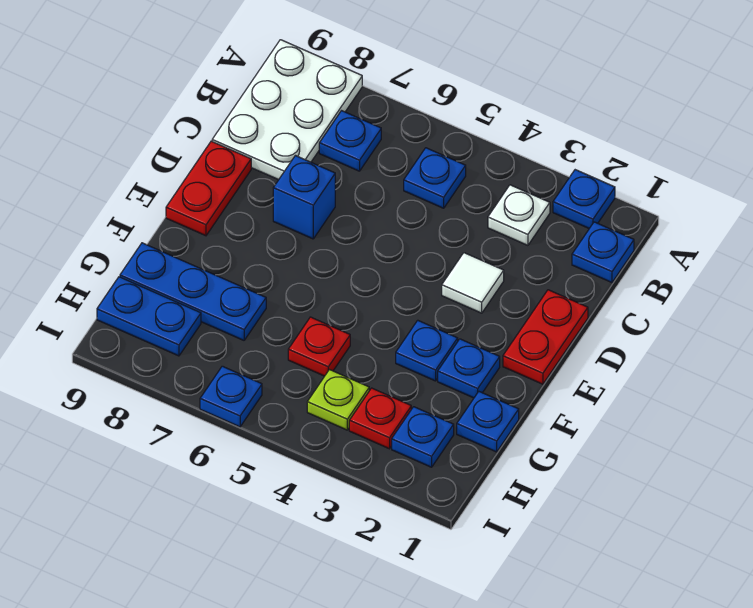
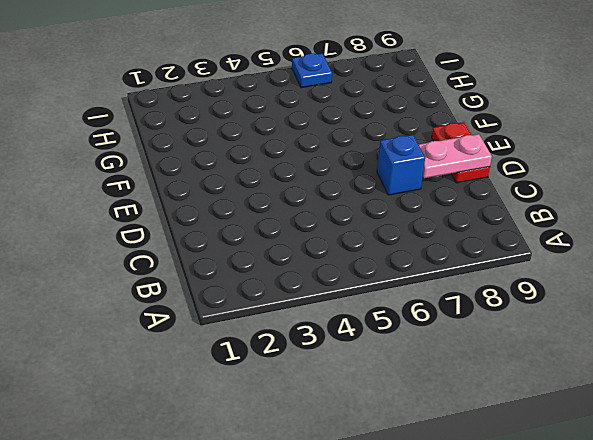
pink 1x2 plate [419,134,492,178] -> none
none -> blue 1x1 plate [553,170,615,228]
none -> white 2x3 plate [212,40,362,180]
none -> blue 1x1 plate [572,222,634,283]

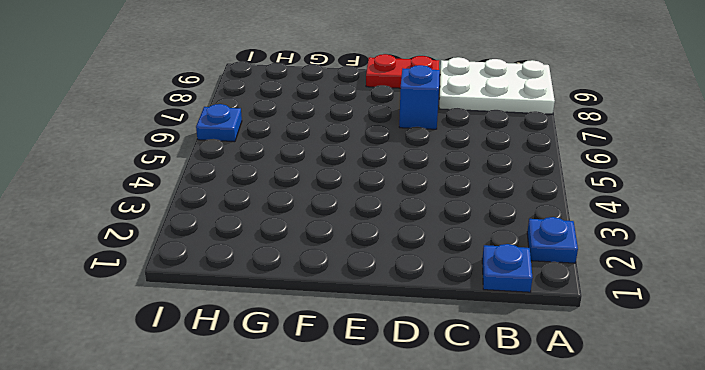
none -> white 1x1 plate [488,185,550,245]
none -> blue 1x1 plate [404,148,466,208]
none -> blue 1x1 plate [319,111,381,171]

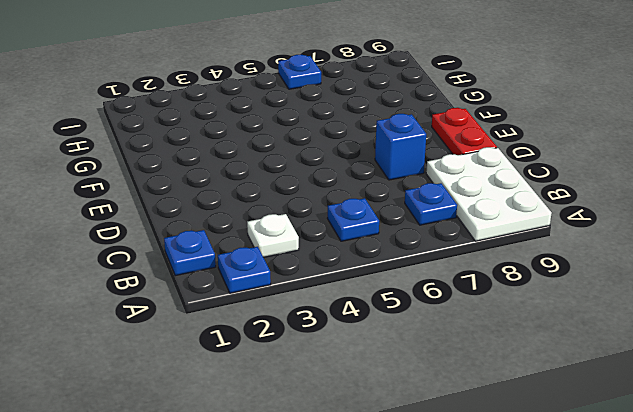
none -> red 1x2 plate [503,290,588,384]
none -> white 1x1 tile [442,253,504,313]
none -> blue 1x1 plate [438,339,500,398]

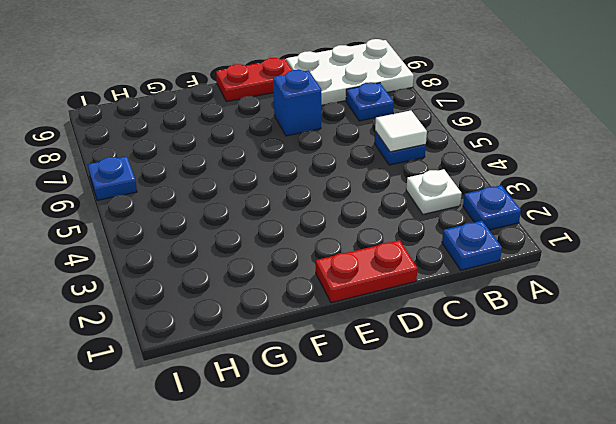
white 1x1 tile [375,111,427,152] -> white 1x1 tile moved to [442,253,504,313]
none -> blue 1x1 plate [438,339,500,398]
none -> blue 1x1 plate [396,320,458,381]
none -> blue 1x1 plate [457,392,519,452]

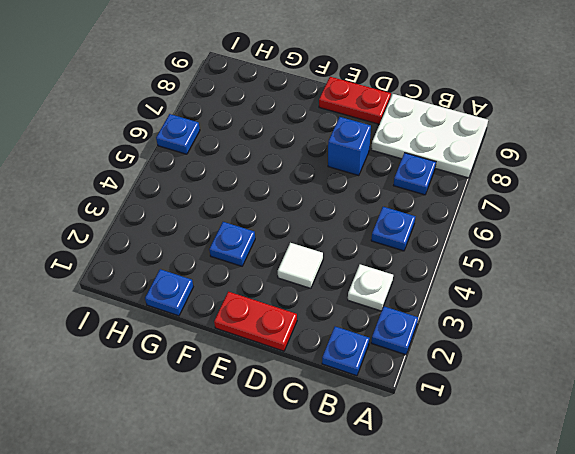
none -> blue 1x1 plate [438,339,500,398]
none -> red 1x1 plate [288,317,350,376]
none -> blue 1x3 plate [120,243,266,340]

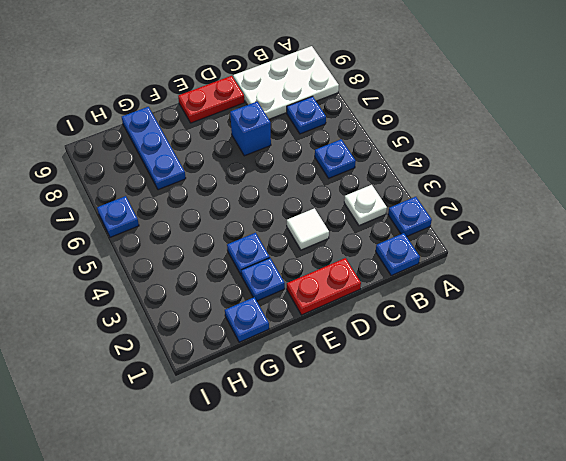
none -> red 1x1 plate [288,317,350,376]
none -> blue 1x1 plate [392,407,454,467]
none -> red 1x1 plate [349,388,411,449]

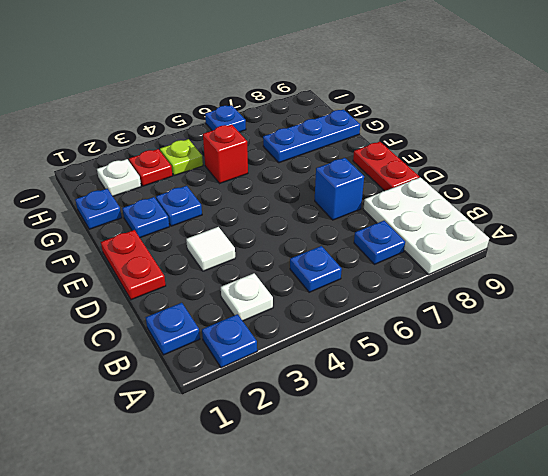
red 1x1 brick [203,124,248,183] -> red 1x1 plate [288,317,350,376]
white 1x1 plate [97,159,141,196] -> blue 1x1 plate [392,407,454,467]
none -> blue 1x2 plate [97,277,201,356]

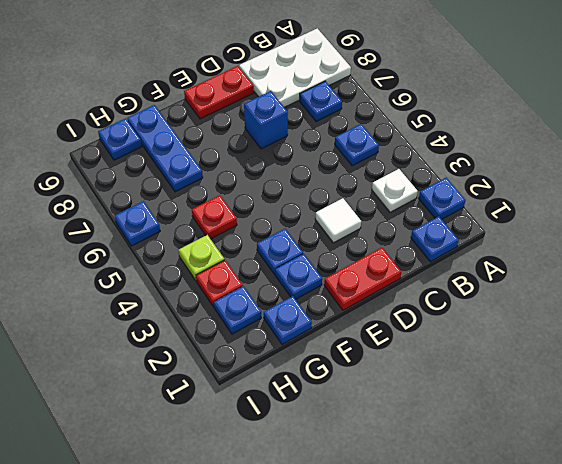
blue 1x1 plate [98,118,142,160] -> blue 1x2 plate [97,277,201,356]

